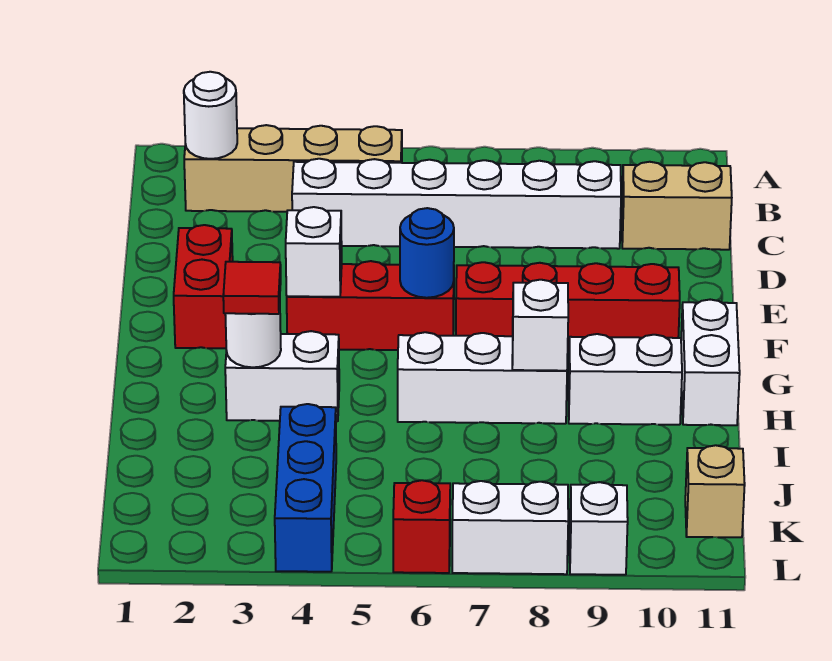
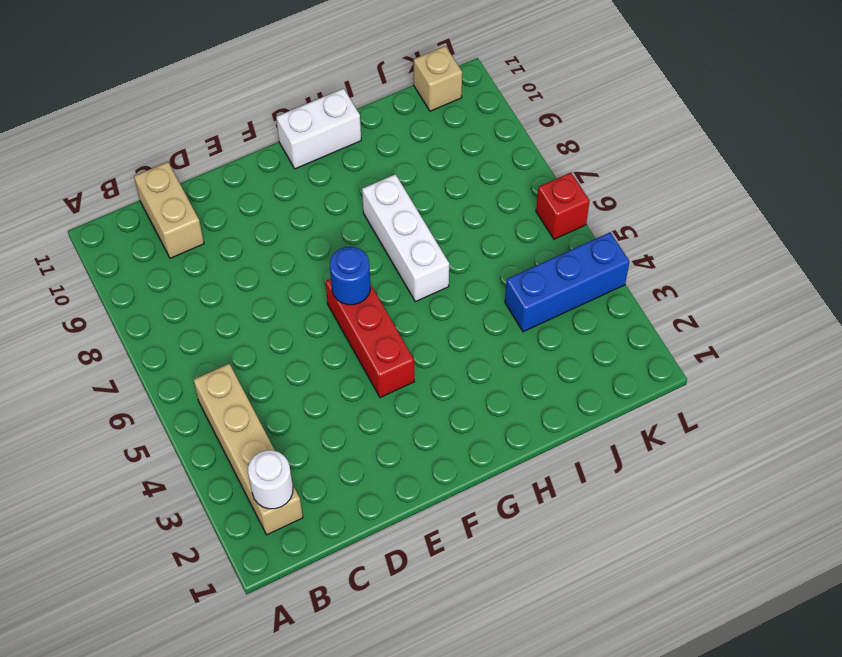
none -> white 1x6 brick [292,159,621,249]
none -> red 1x2 brick [174,225,233,348]
none -> red 1x4 brick [456,262,680,352]

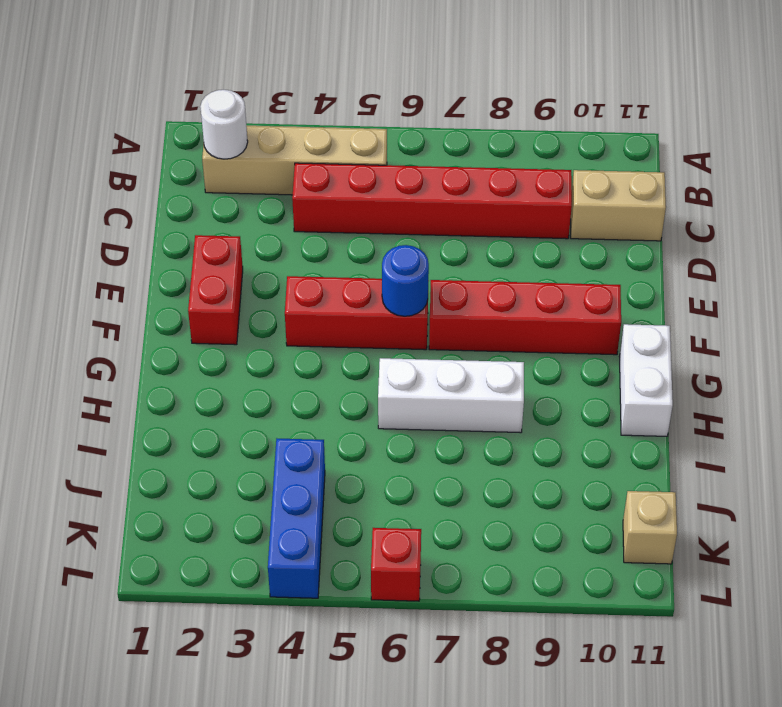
red 1x6 brick [292,163,572,239] -> white 1x6 brick [292,159,621,249]
none -> white 1x2 brick [225,331,339,421]
none -> white 1x2 brick [568,334,682,425]
none -> white 1x2 brick [452,481,568,574]

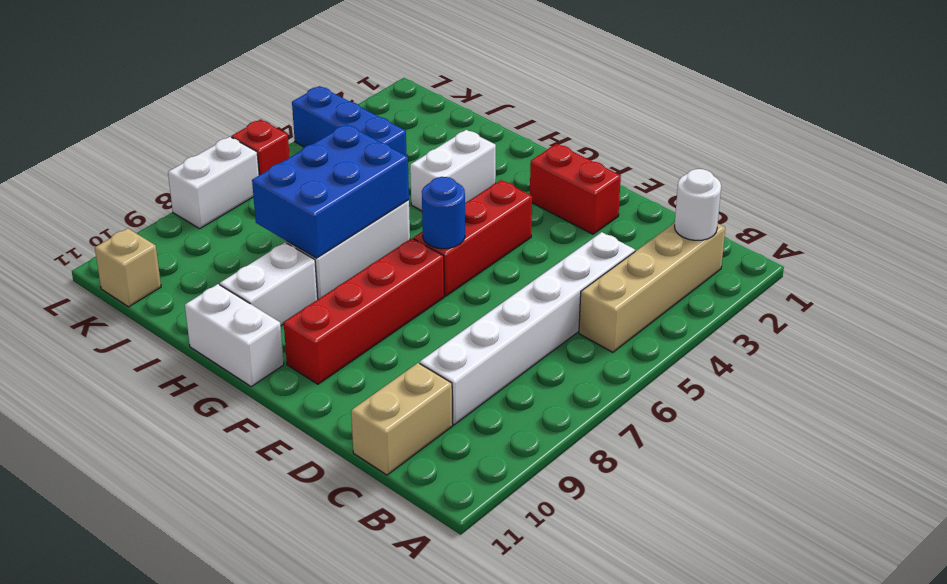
blue 2x3 brick [252,124,409,258] -> white 1x1 brick [512,280,568,371]
none -> white 1x1 brick [570,482,628,575]
none -> white 1x1 brick [286,207,342,297]
none -> white 1x1 round brick [225,303,281,367]

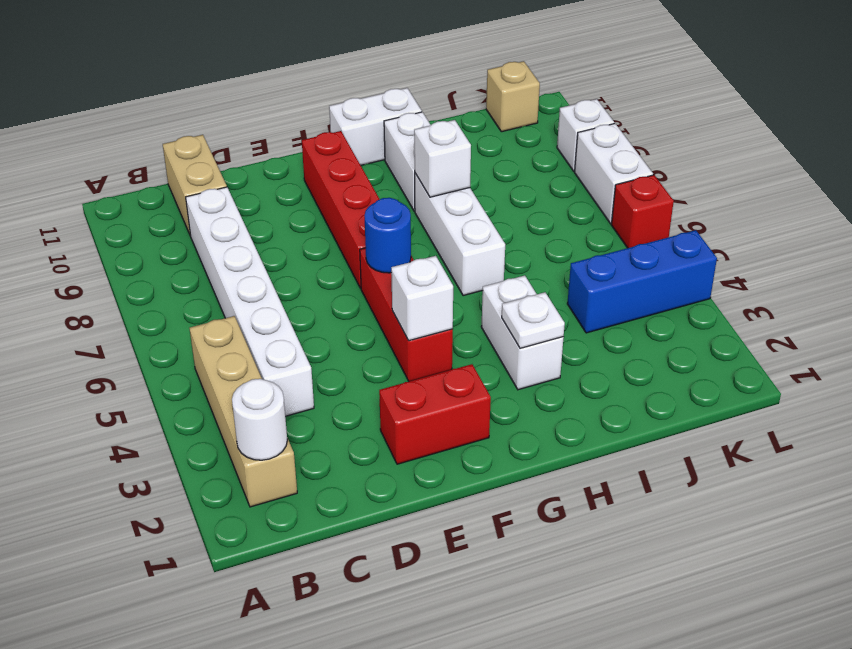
white 1x1 plate [502,292,565,348] -> white 1x1 round brick [225,303,281,367]
none -> red 1x1 tile [223,262,281,314]

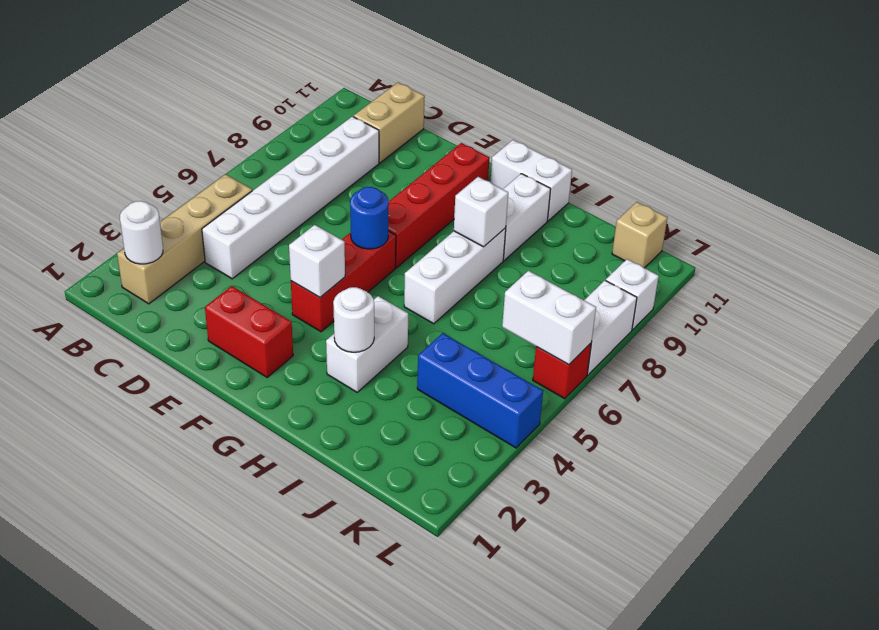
white 1x2 brick [502,271,596,365] -> none
none -> red 1x1 tile [223,262,281,314]

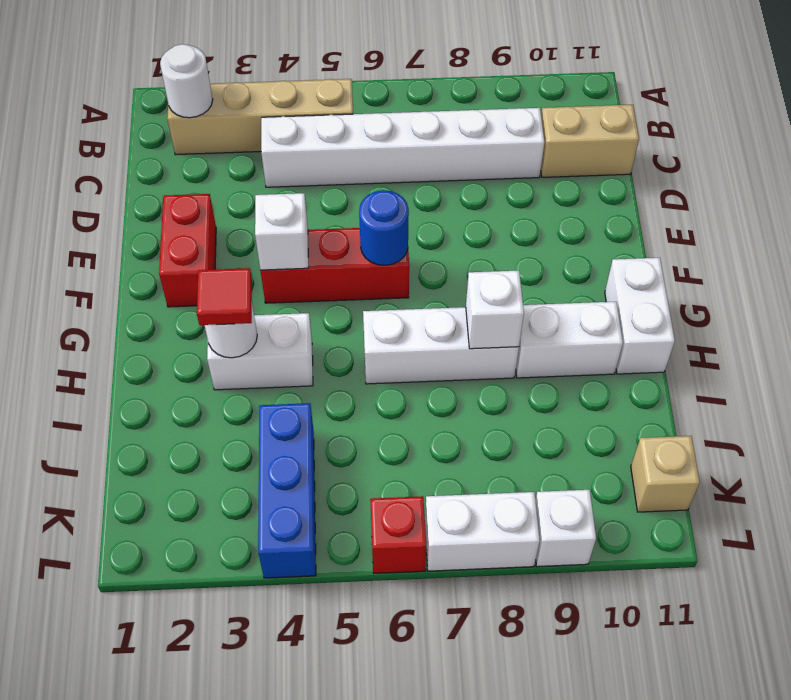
none -> red 1x4 brick [456,262,680,352]

